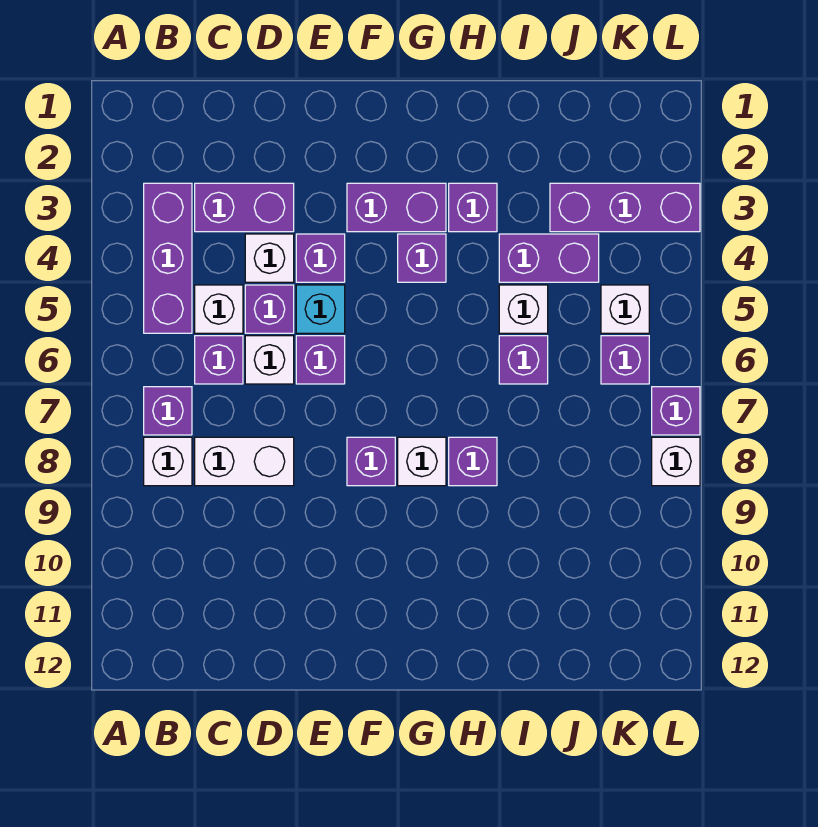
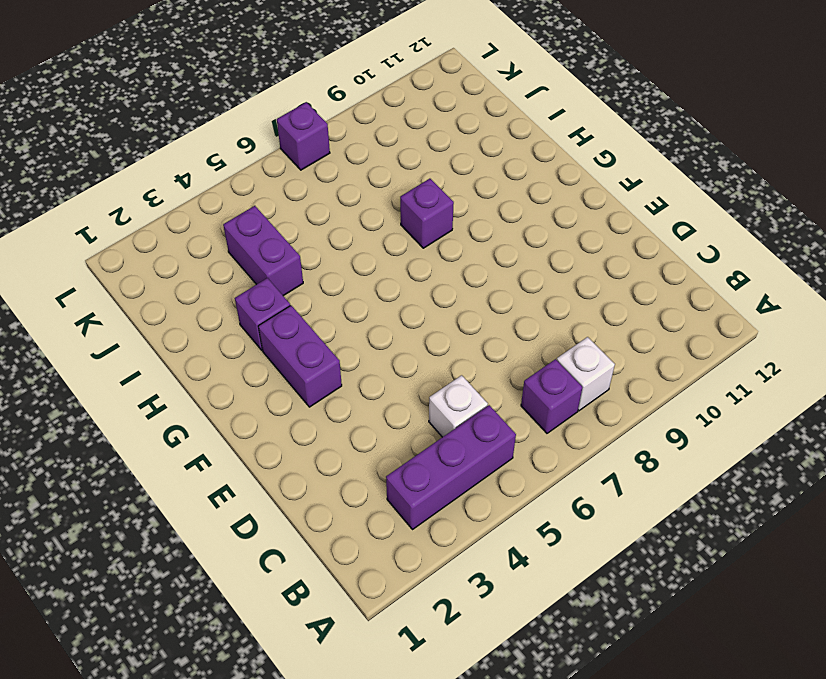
none -> purple 1x2 brick [195,183,294,232]
none -> purple 1x1 brick [195,336,243,384]
none -> white 1x2 brick [195,437,294,486]

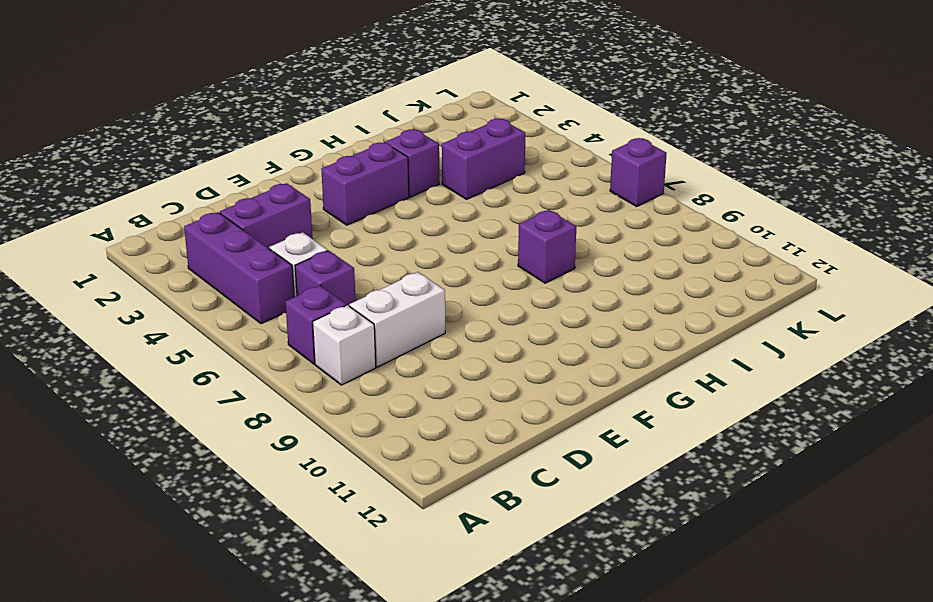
none -> white 1x1 brick [245,234,294,282]
none -> purple 1x1 brick [245,285,294,333]
none -> white 1x1 brick [245,336,294,384]

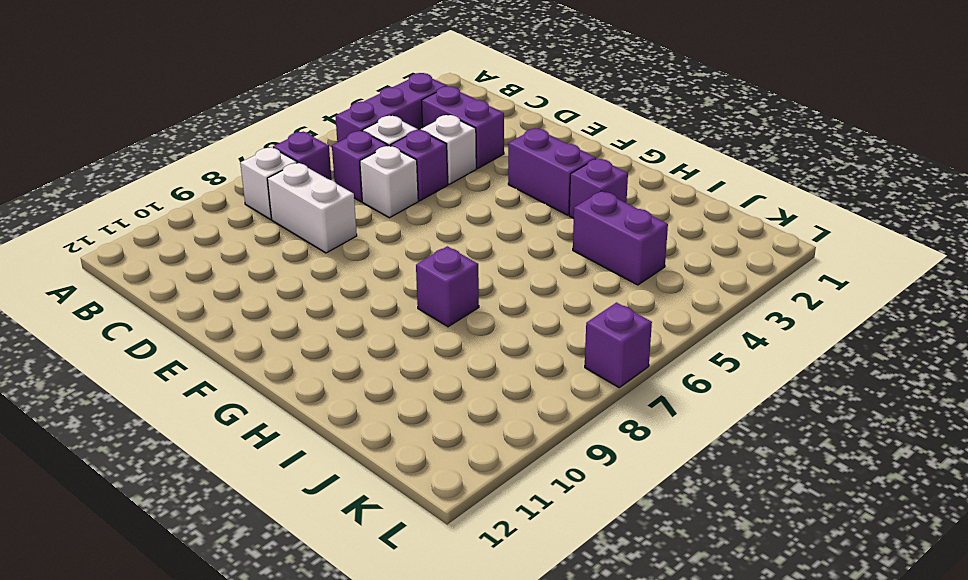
none -> purple 1x1 brick [296,234,345,282]
none -> cyan 1x1 brick [296,285,345,333]
none -> purple 1x1 brick [296,336,345,384]

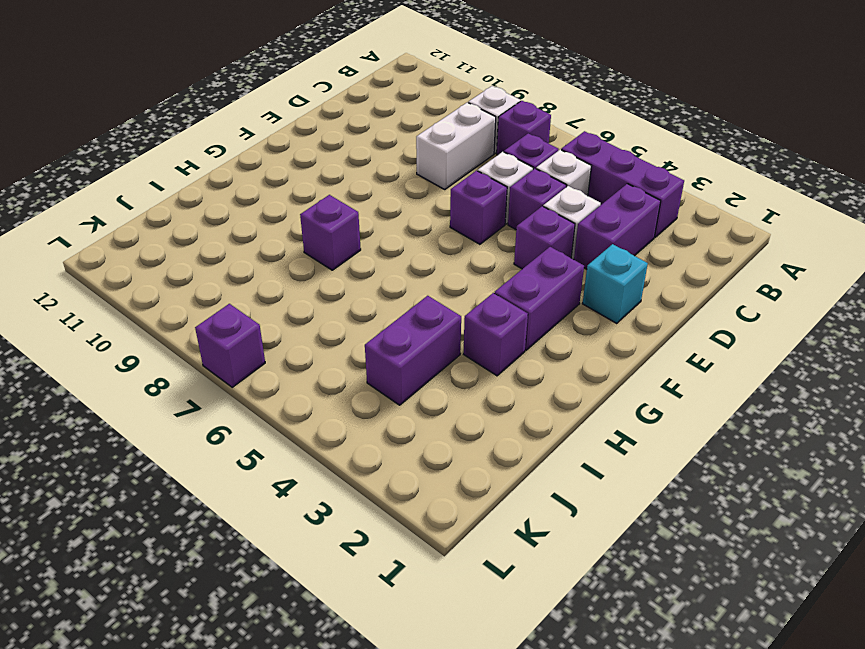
cyan 1x1 brick [582,244,648,323] -> cyan 1x1 brick moved to [296,285,345,333]
none -> purple 1x1 brick [347,437,395,486]
none -> purple 1x1 brick [398,234,446,282]
none -> white 1x1 brick [398,437,446,486]

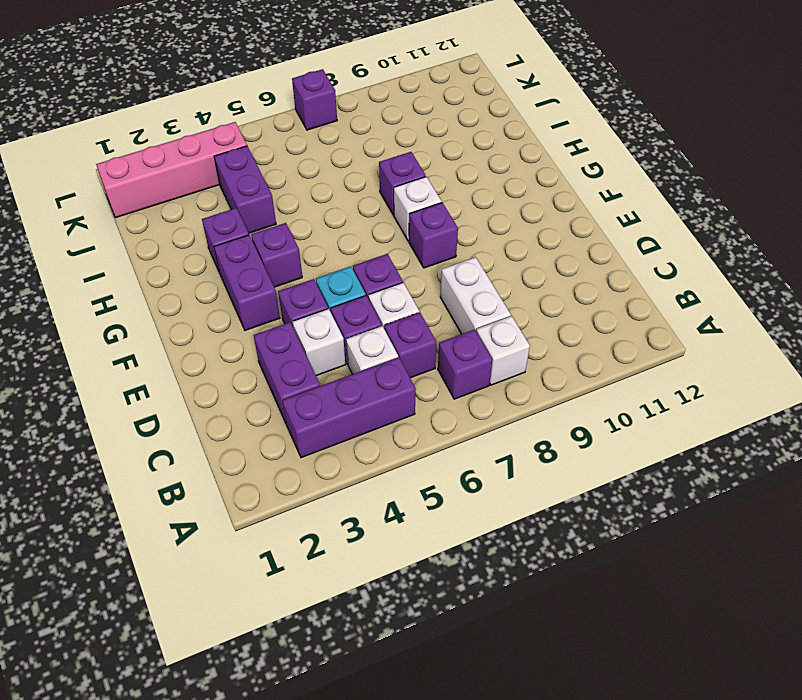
pink 1x4 brick [96,122,247,218] -> purple 1x3 brick [550,183,700,232]
none -> white 1x1 brick [499,285,548,333]
none -> purple 1x1 brick [499,336,548,384]
none -> white 1x1 brick [601,285,649,333]

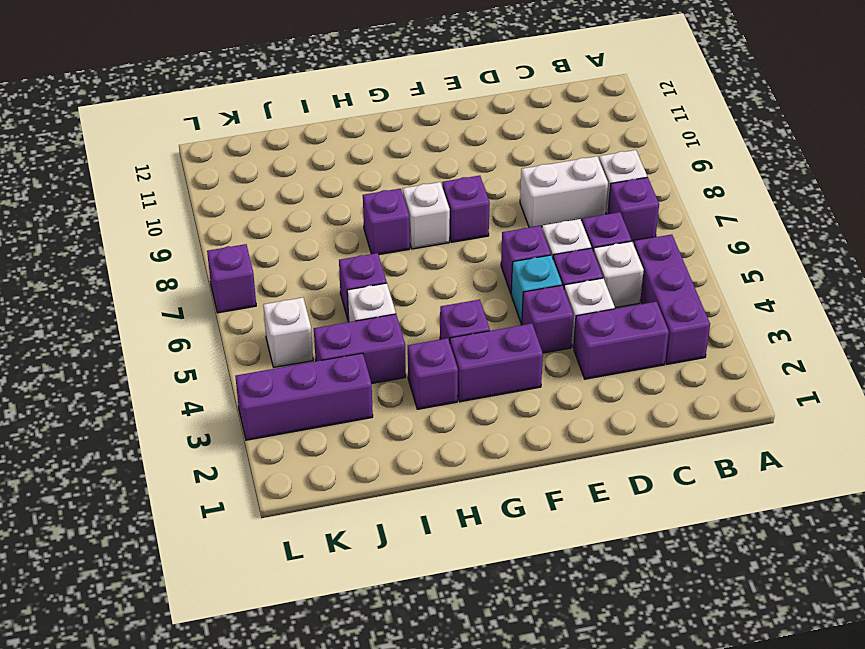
none -> purple 1x1 brick [601,336,649,384]
none -> white 1x1 brick [652,437,700,486]

